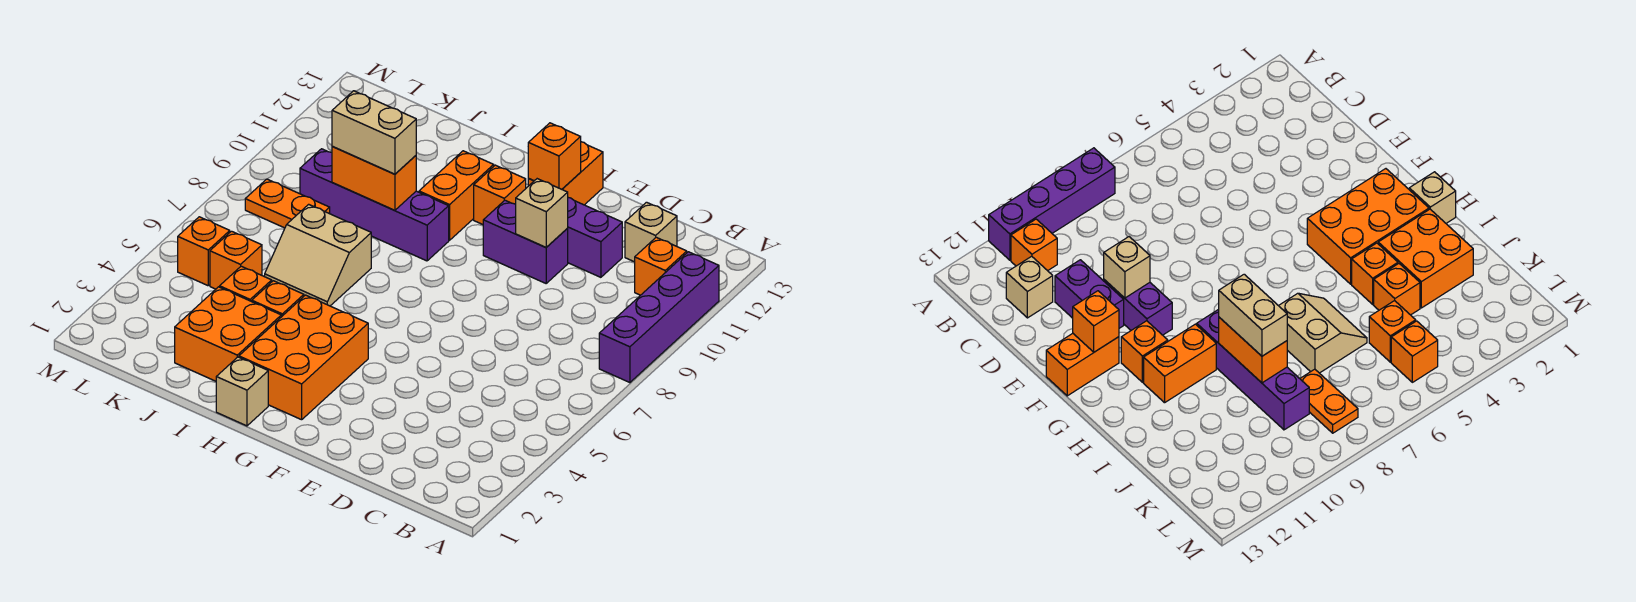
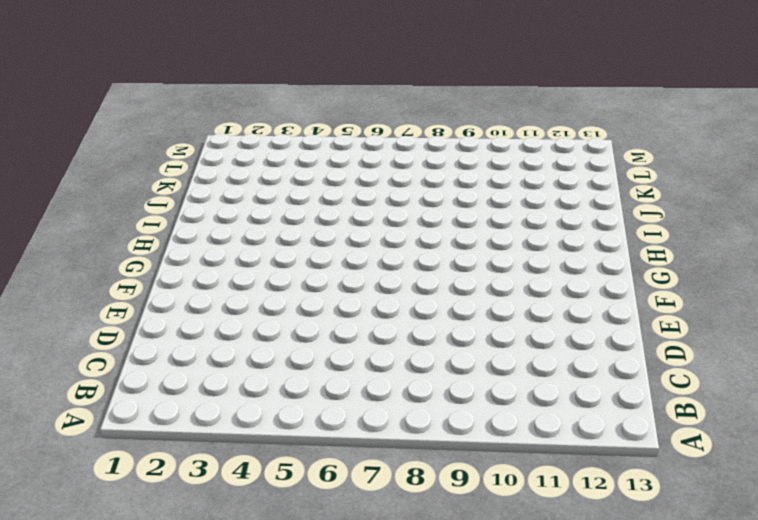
none -> purple 1x4 brick [599,252,719,383]
none -> orange 1x1 brick [635,237,687,295]
none -> tan 1x1 brick [625,202,677,262]

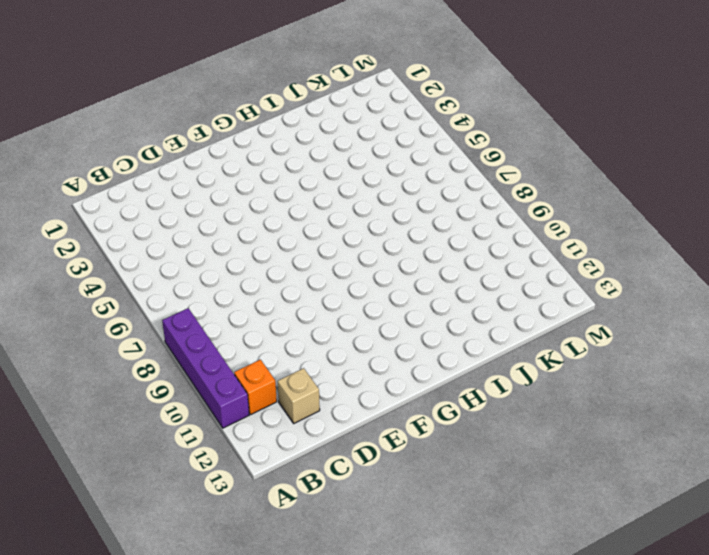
none -> purple 1x2 brick [567,198,622,277]
none -> purple 1x2 brick [483,200,568,283]
none -> orange 1x2 brick [528,142,603,205]

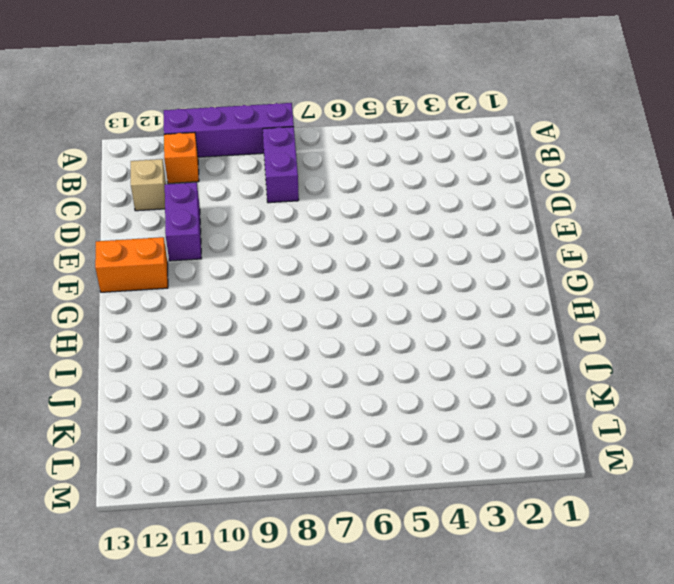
purple 1x2 brick [263,127,299,203] -> purple 1x2 brick moved to [483,200,568,283]
none -> orange 2x3 brick [239,295,368,420]
none -> orange 1x1 brick [474,165,526,225]
none -> tan 1x1 brick [216,357,268,426]

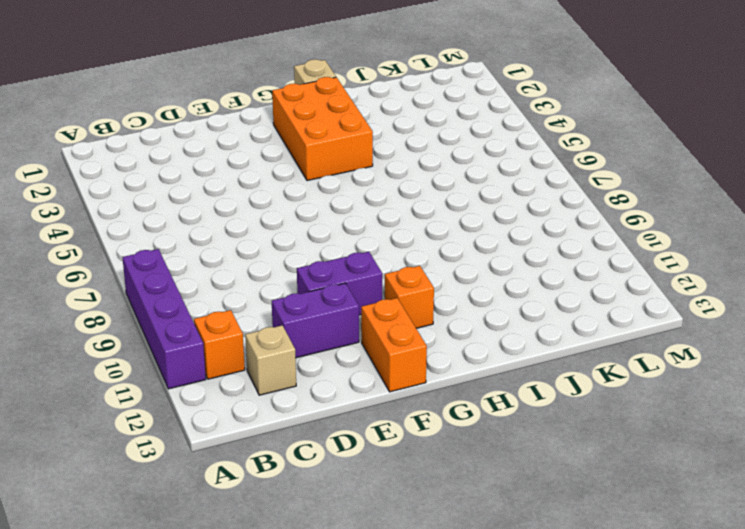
none -> purple 1x4 brick [300,149,449,261]
none -> orange 1x2 brick [419,151,494,240]
none -> orange 2x2 brick [175,287,281,381]

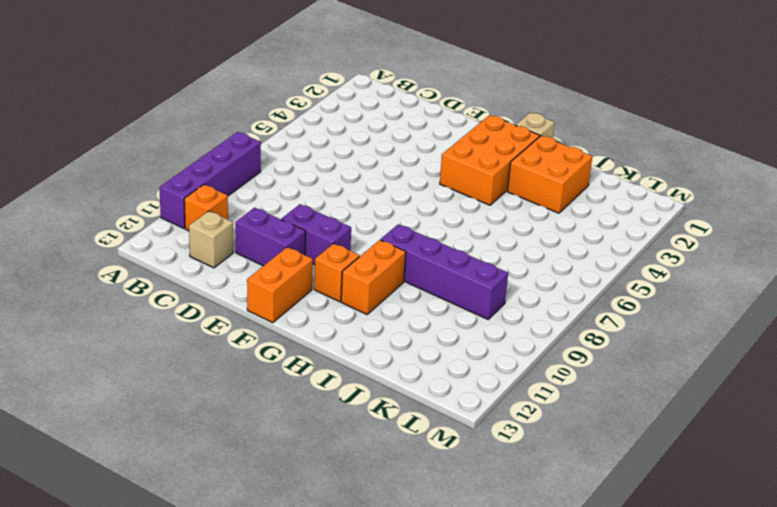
none -> orange 1x1 brick [252,281,304,317]
none -> tan 2x2 slope [265,204,371,306]
none -> orange 1x1 brick [220,266,272,301]

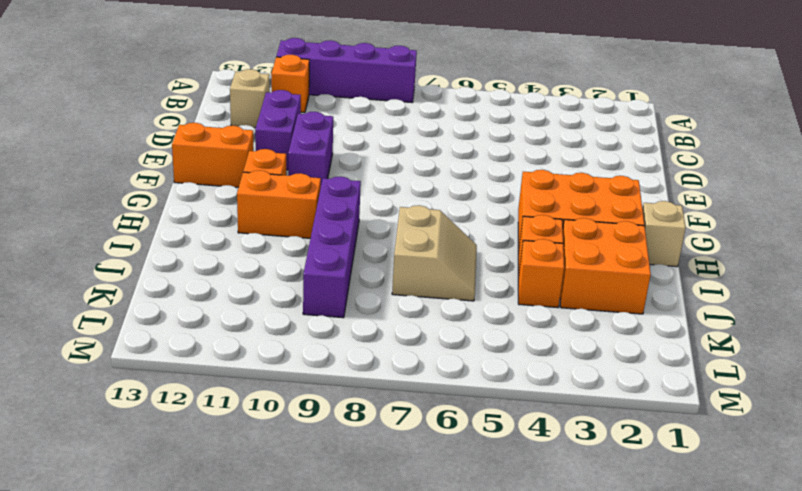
none -> orange 1x1 brick [210,231,262,289]
none -> orange 1x2 plate [245,179,330,228]
none -> orange 1x1 brick [178,217,230,286]

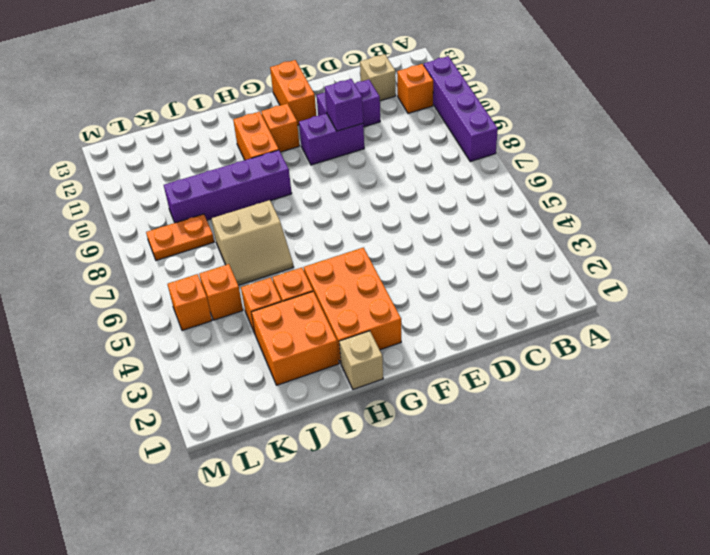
purple 1x1 brick [325,79,363,131] -> tan 1x1 brick [516,179,568,247]
none -> orange 1x1 brick [528,123,581,189]
none -> orange 1x2 brick [332,146,416,210]
none -> tan 1x2 brick [332,91,416,174]

